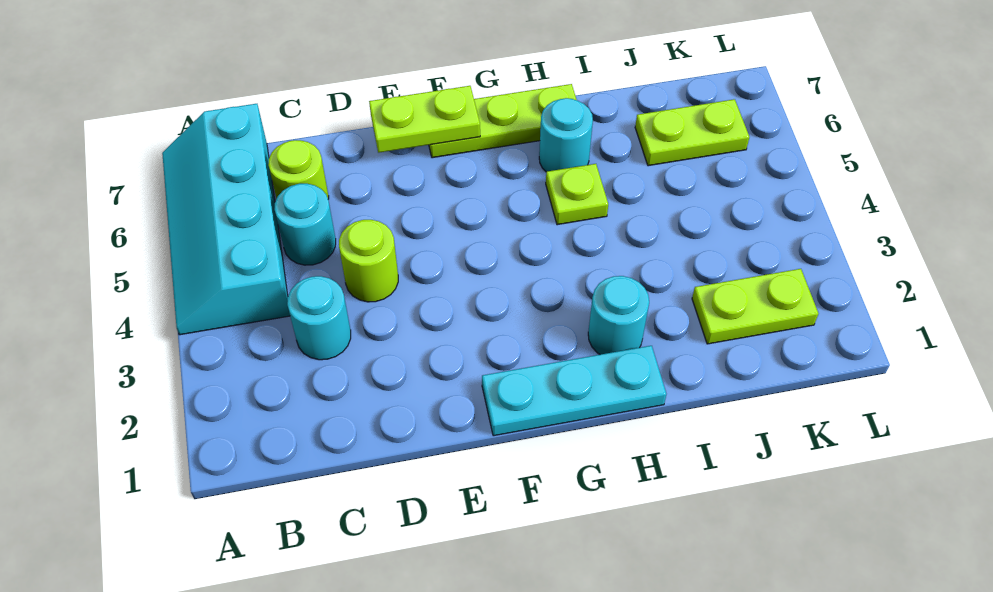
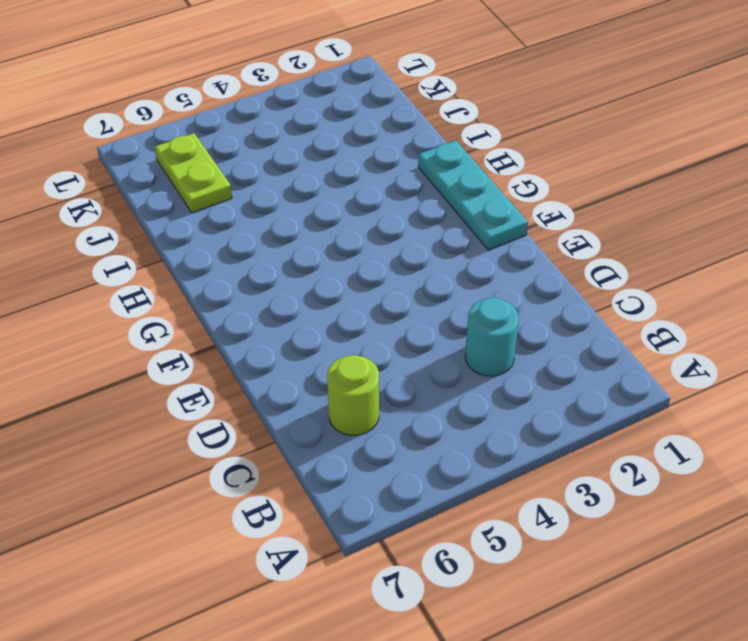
none -> cyan 2x4 slope [162,104,290,335]
none -> cyan 1x1 round brick [274,184,336,265]
none -> lime 1x1 round brick [339,220,398,302]

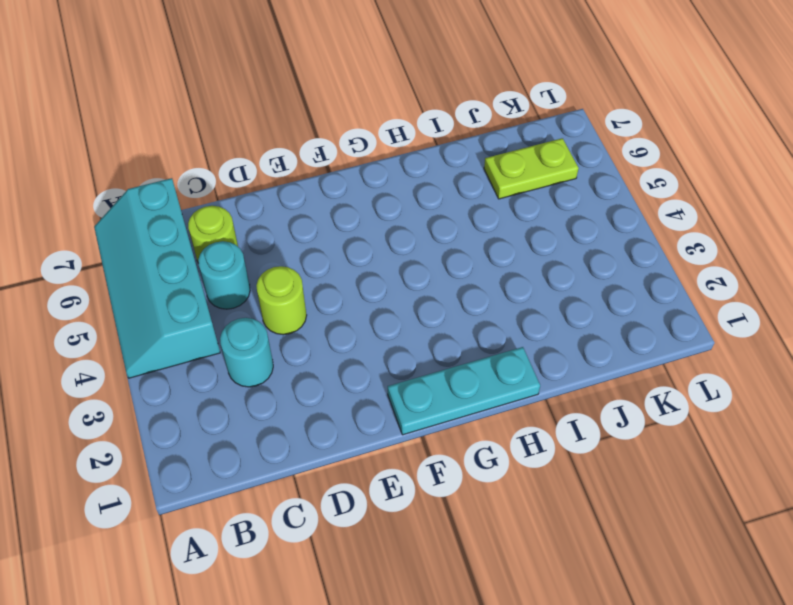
none -> lime 1x3 plate [429,84,577,158]
none -> cyan 1x1 round brick [588,276,649,355]
none -> lime 1x1 plate [546,164,608,225]

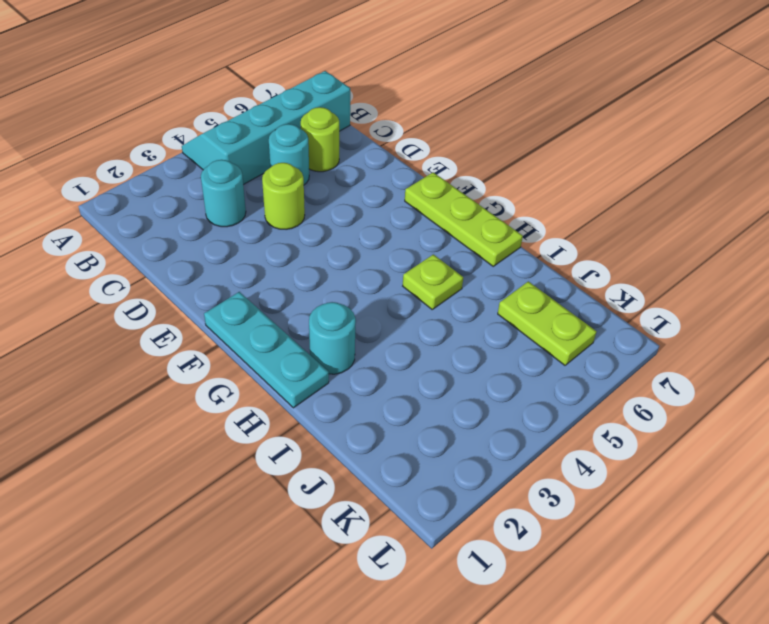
none -> cyan 1x1 round brick [539,98,593,172]
none -> lime 1x2 plate [692,269,818,344]
none -> lime 1x2 plate [369,86,480,153]

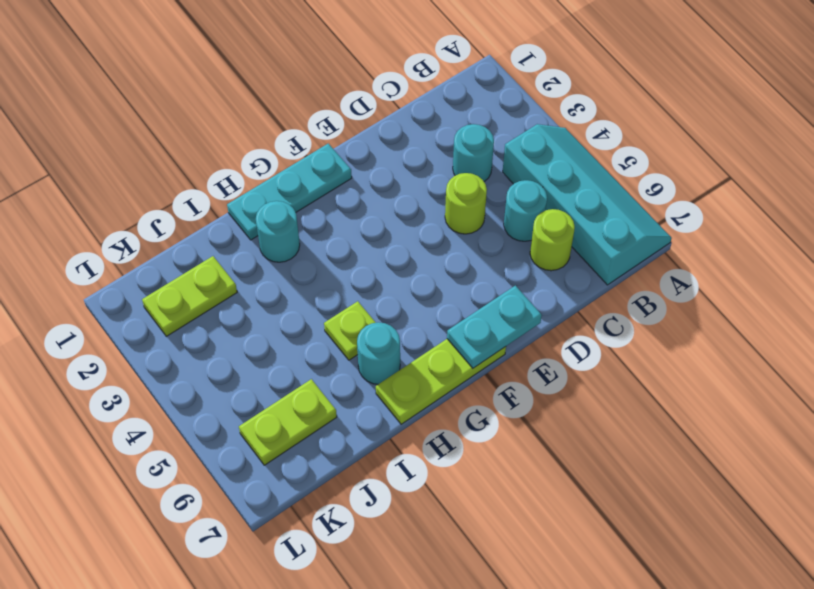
cyan 1x2 plate [447,286,542,368] -> lime 1x2 plate [369,86,480,153]

